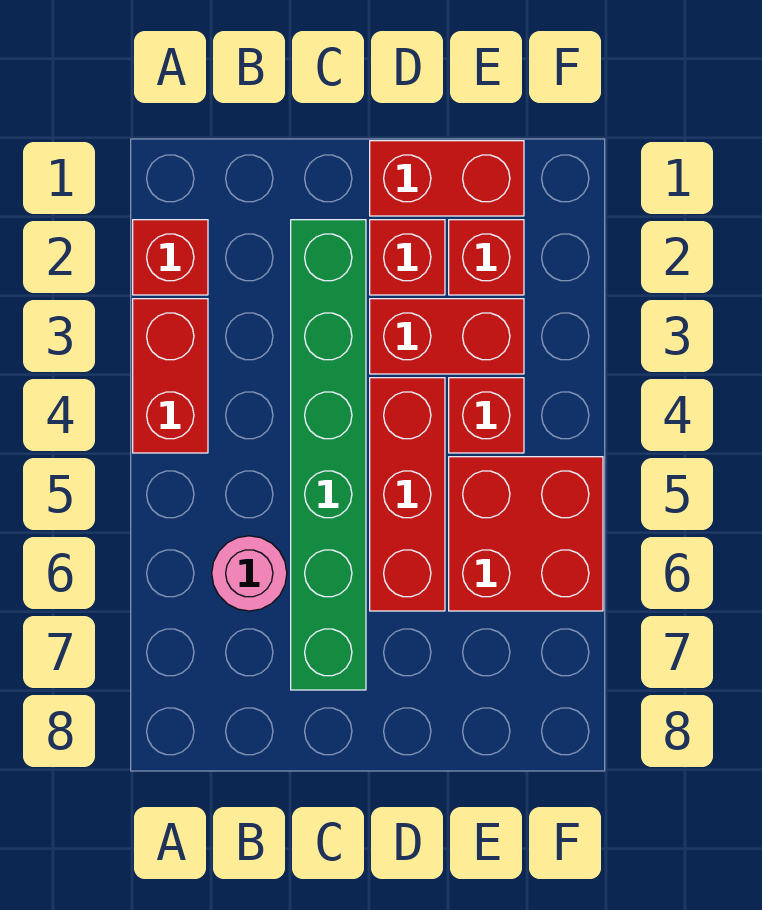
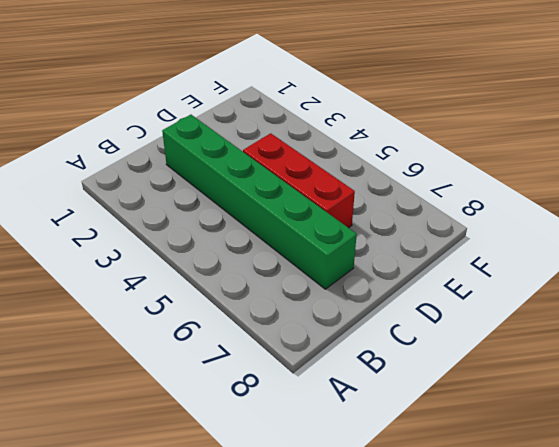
none -> red 1x1 brick [133,220,208,295]
none -> red 1x2 brick [133,299,208,453]

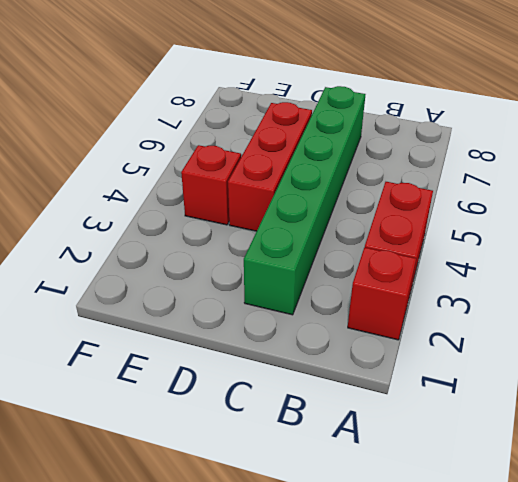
none -> pink 1x1 round brick [212,536,287,611]
none -> red 1x2 brick [370,141,524,216]

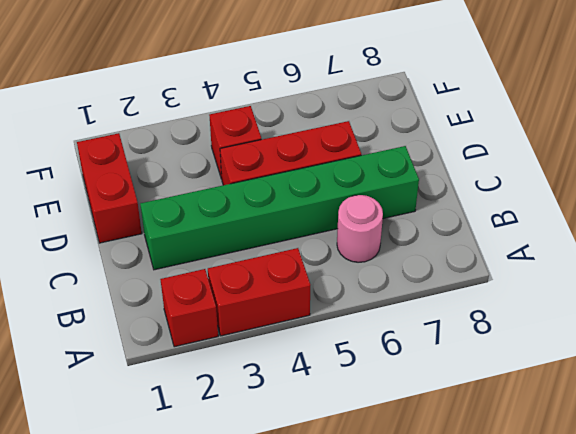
none -> red 1x1 brick [370,220,445,295]
none -> red 1x2 brick [370,299,524,374]

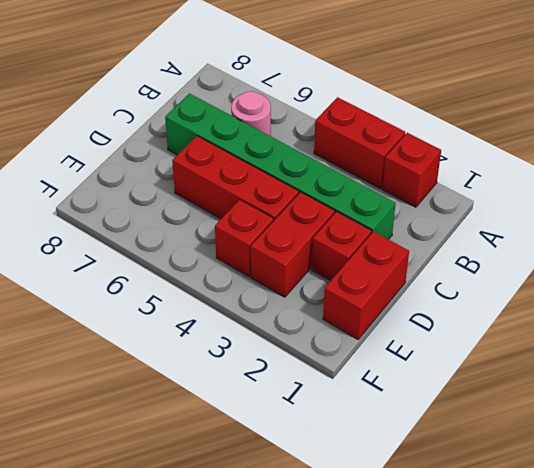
none -> red 1x1 brick [449,220,524,295]
none -> red 2x2 brick [449,457,603,611]

